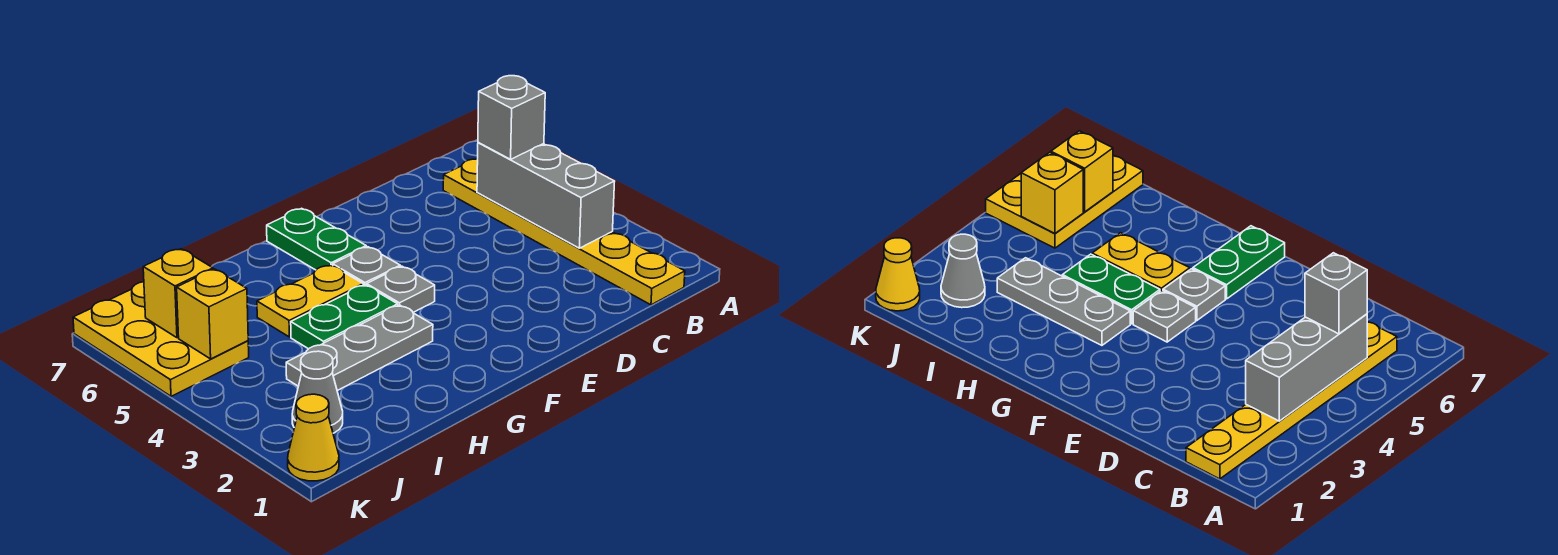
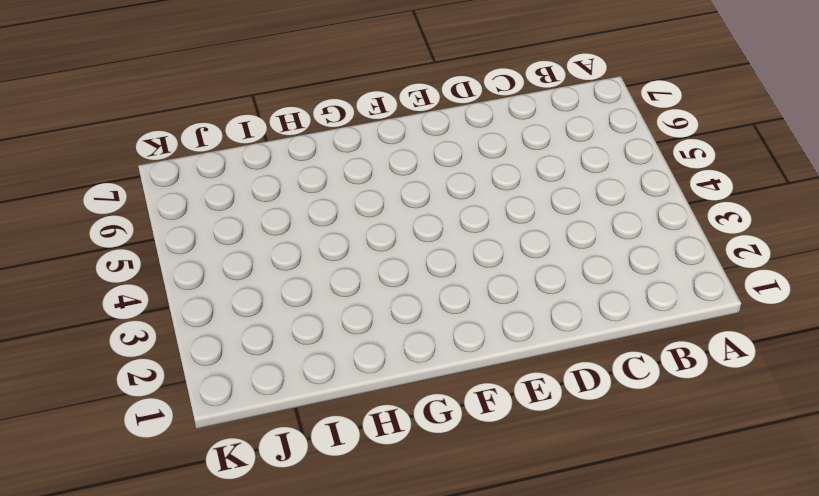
none -> yellow 1x6 plate [443,159,685,305]
none -> grey 1x1 plate [367,266,435,312]
none -> grey 1x1 plate [333,247,400,285]

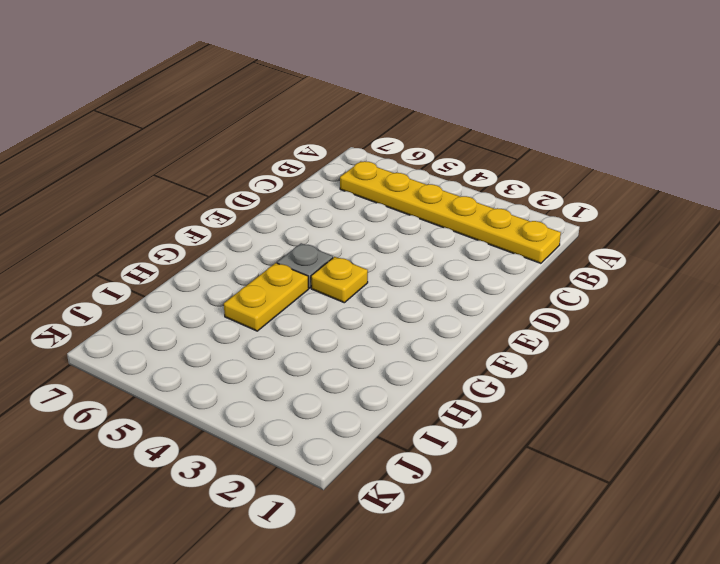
yellow 1x1 plate [311,257,368,303] -> grey 1x1 plate [367,266,435,312]
none -> green 1x2 plate [267,208,366,270]
none -> grey 1x3 plate [286,305,433,391]
none -> green 1x2 plate [291,285,398,349]

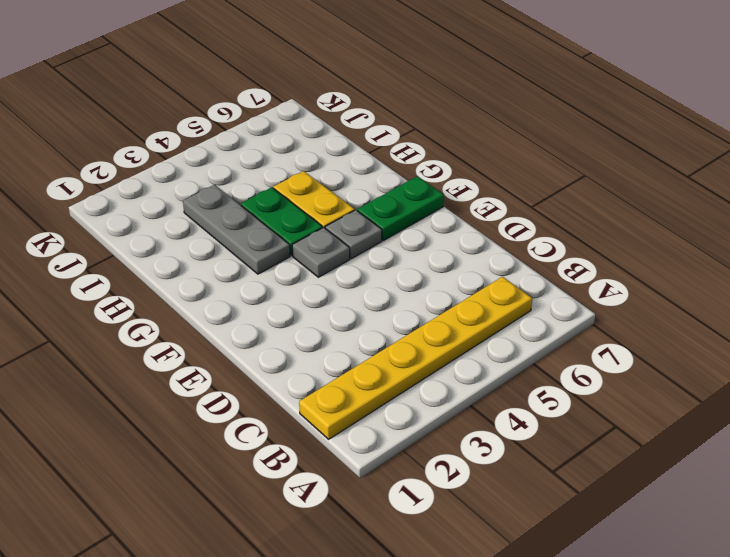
none -> grey 1x1 cone [292,351,343,433]
none -> yellow 2x3 plate [73,282,249,396]
none -> yellow 1x1 cone [288,394,339,481]

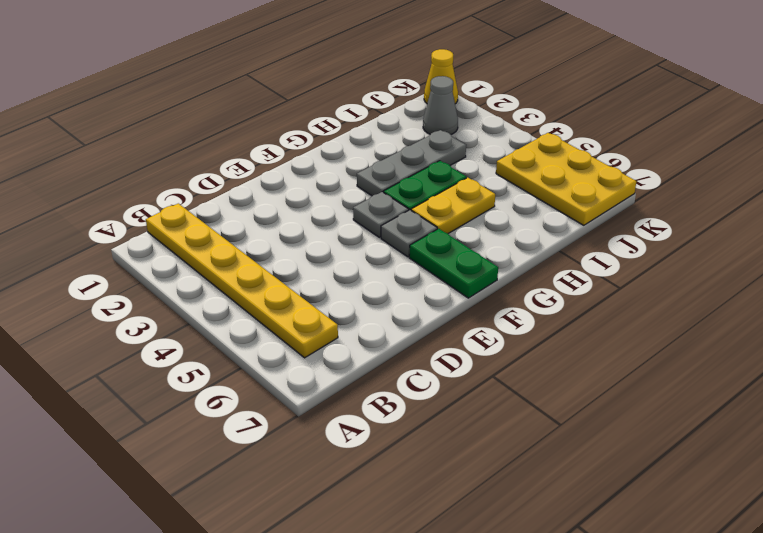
none -> grey 1x3 brick [477,142,615,248]
none -> yellow 1x1 brick [177,269,248,359]
none -> yellow 1x1 brick [143,249,213,338]

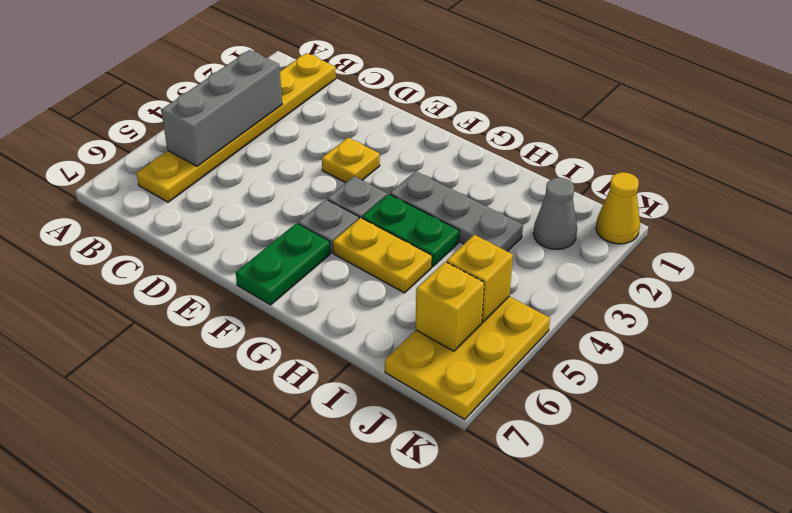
yellow 1x1 plate [322,138,380,183] -> none
none -> grey 1x1 brick [478,76,545,159]

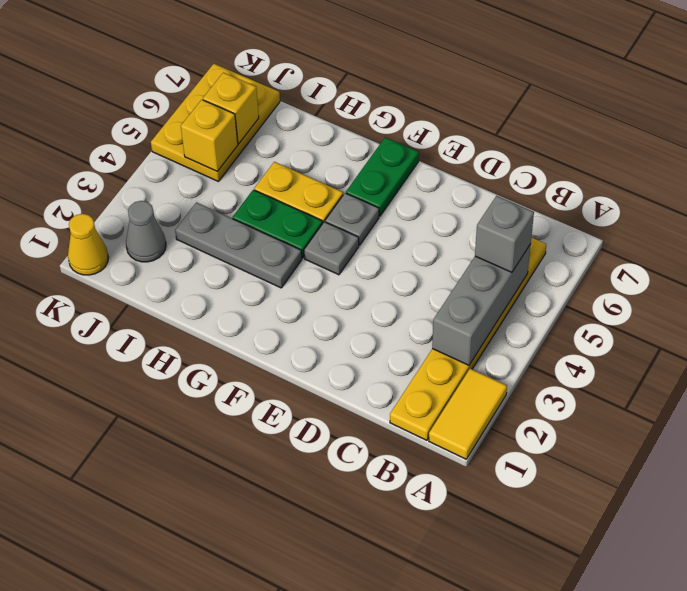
yellow 1x2 tile [429,369,507,459] -> none

